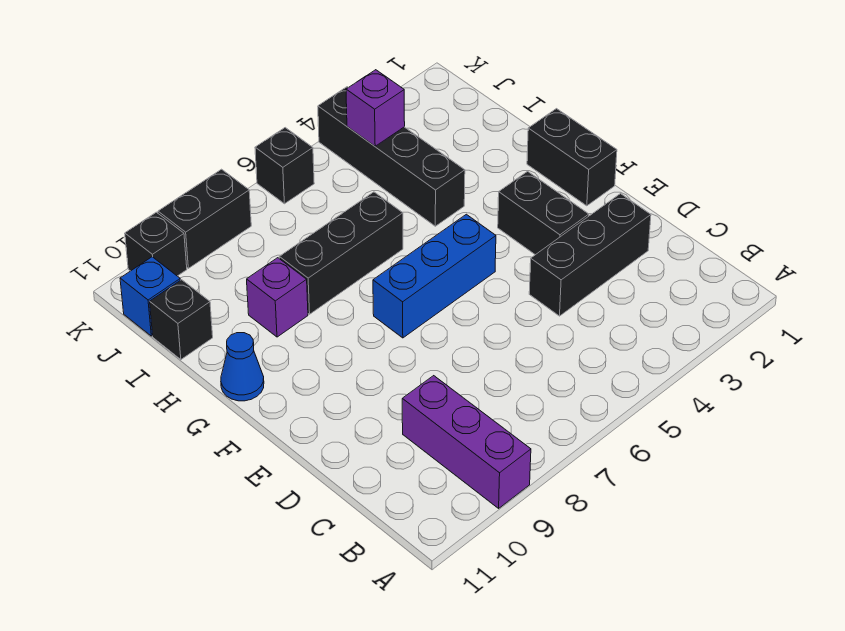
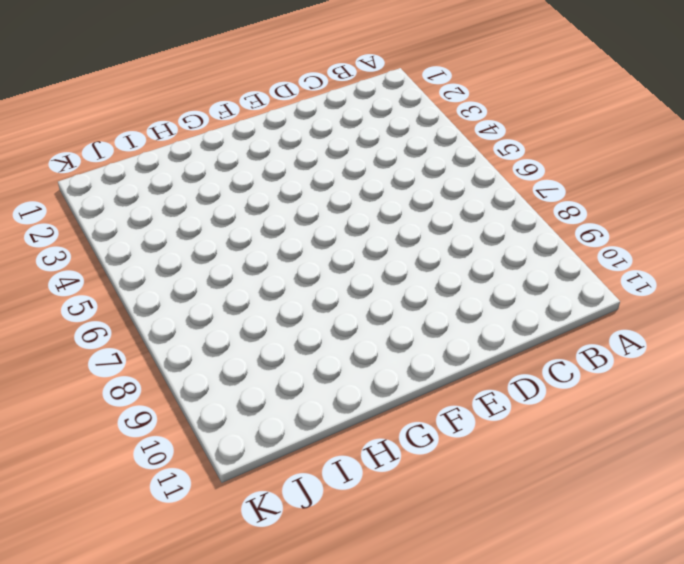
none -> purple 1x3 brick [402,376,531,508]
none -> black 1x3 brick [529,194,651,316]
none -> black 1x2 brick [498,171,589,255]

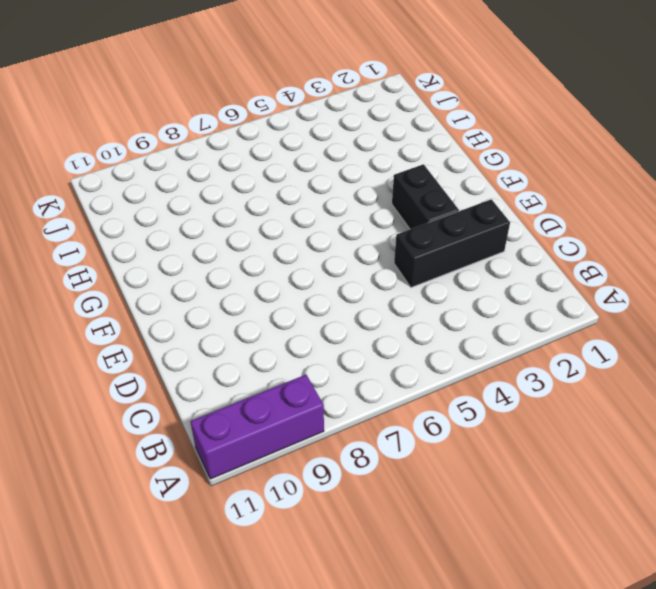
purple 1x3 brick [190,375,324,479] -> purple 1x3 brick turned to [402,376,531,508]
none -> black 1x2 brick [527,109,617,206]
none -> blue 1x3 brick [373,214,496,338]
none -> blue 1x1 cone [221,333,264,401]

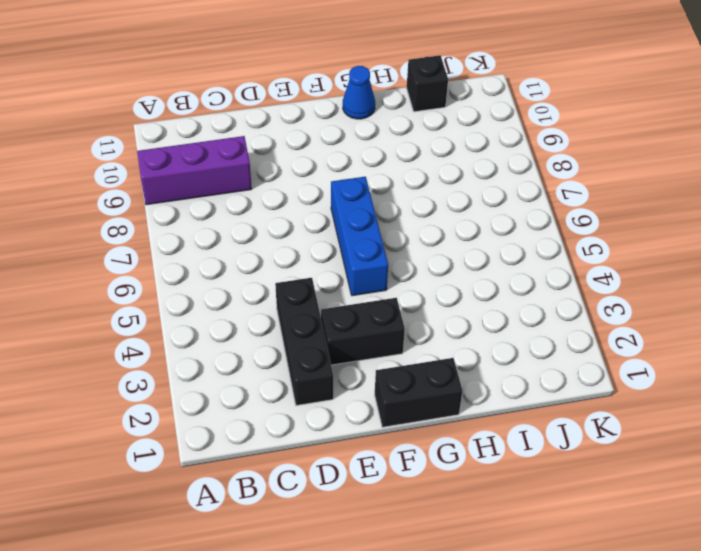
none -> black 1x4 brick [318,87,465,226]
none -> black 1x3 brick [279,192,403,314]
none -> purple 1x1 brick [247,258,308,337]

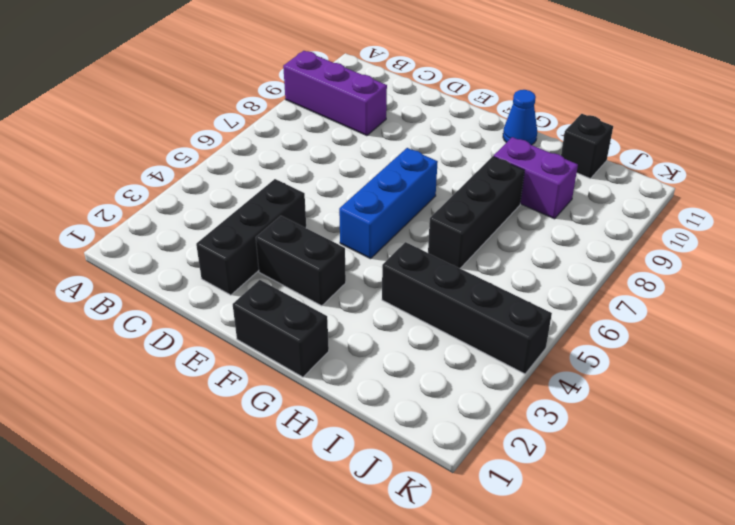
purple 1x2 brick [493,137,578,219] -> purple 1x1 brick [247,258,308,337]
none -> blue 1x1 brick [120,257,180,336]
none -> black 1x1 brick [255,128,314,204]
none -> black 1x2 brick [158,169,251,268]

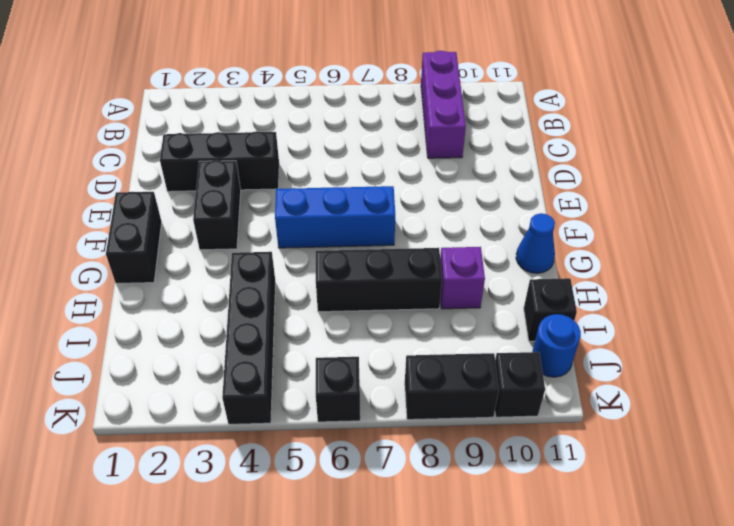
blue 1x1 round brick [532,314,581,377] -> blue 1x1 brick [120,257,180,336]
none -> purple 1x1 brick [346,70,405,146]

